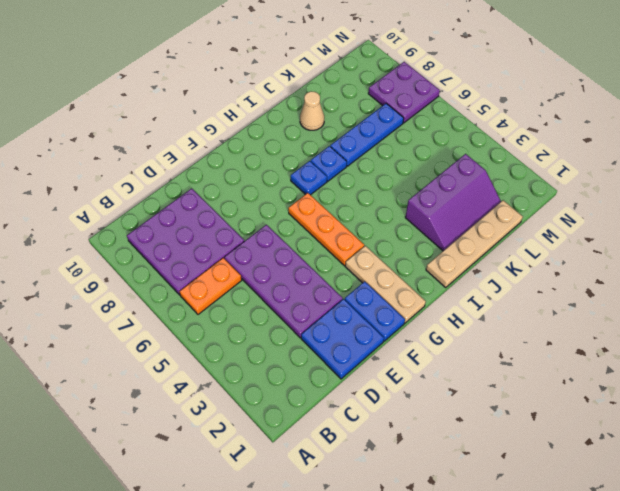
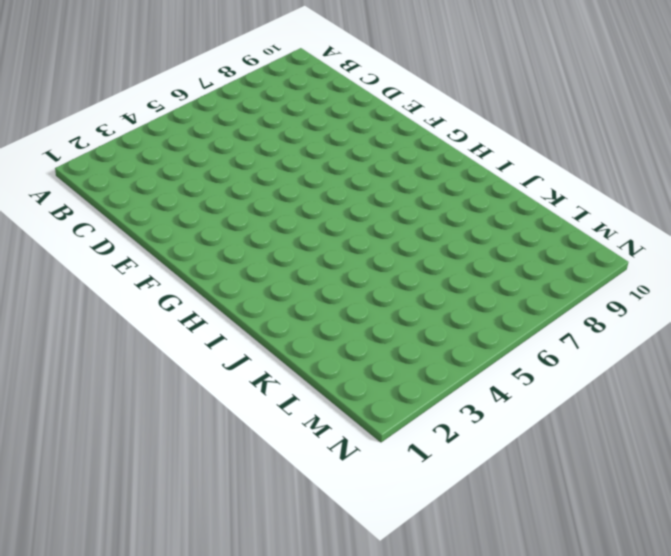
none -> orange 1x2 plate [179,258,242,314]
none -> purple 3x3 plate [127,188,244,295]
none -> blue 2x2 plate [301,299,384,379]

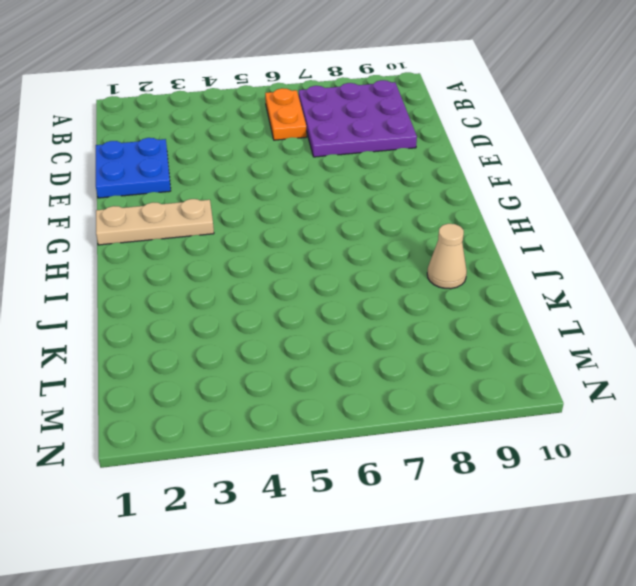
none -> purple 2x4 plate [224,225,343,338]
none -> blue 1x2 plate [345,281,405,341]
none -> orange 1x3 plate [288,193,364,266]

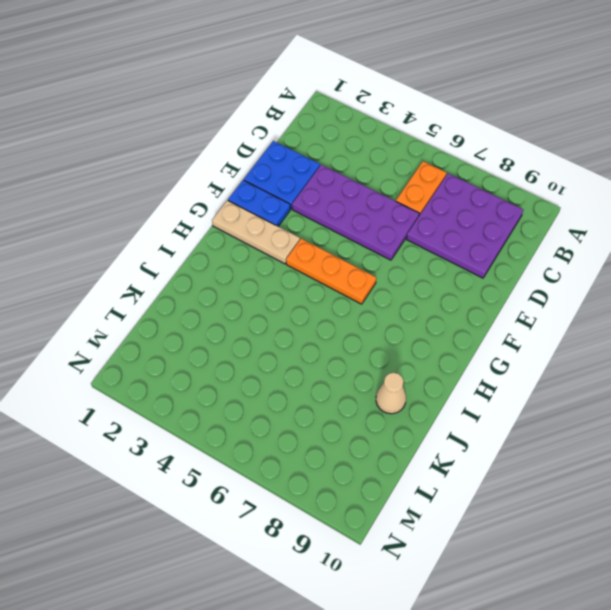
none -> blue 1x1 plate [291,161,327,195]
none -> tan 1x4 plate [426,200,523,288]
none -> blue 1x1 plate [311,146,347,181]

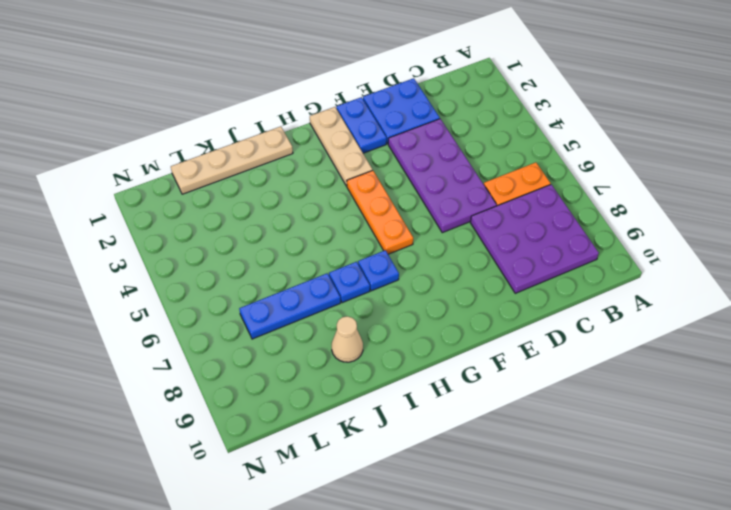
none -> purple 2x3 slope [405,154,501,251]
none -> purple 2x2 plate [368,62,440,123]

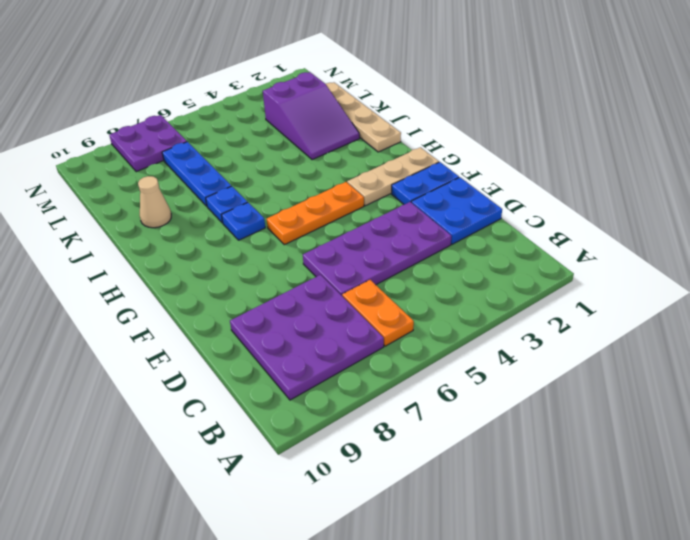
purple 2x3 slope [263,72,360,160] -> purple 2x3 slope turned to [405,154,501,251]

